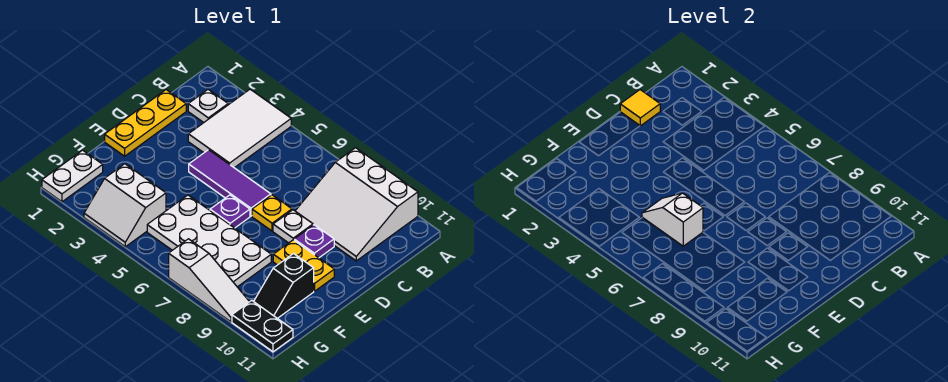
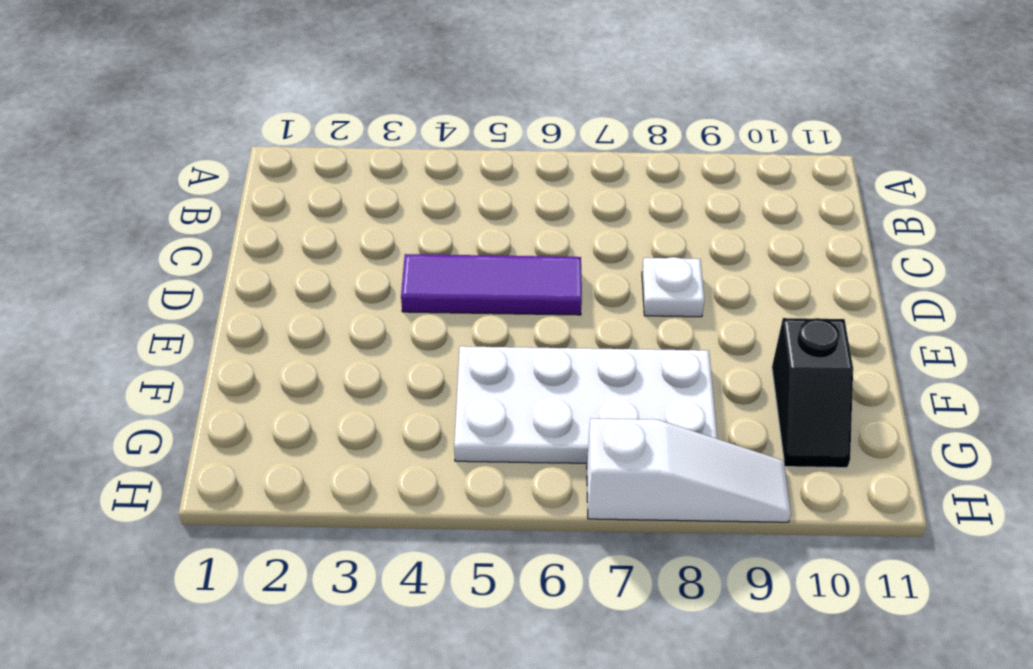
none -> white 2x3 tile [188,89,291,168]
none -> white 3x3 slope [296,148,418,261]
none -> white 1x1 plate [188,90,228,123]

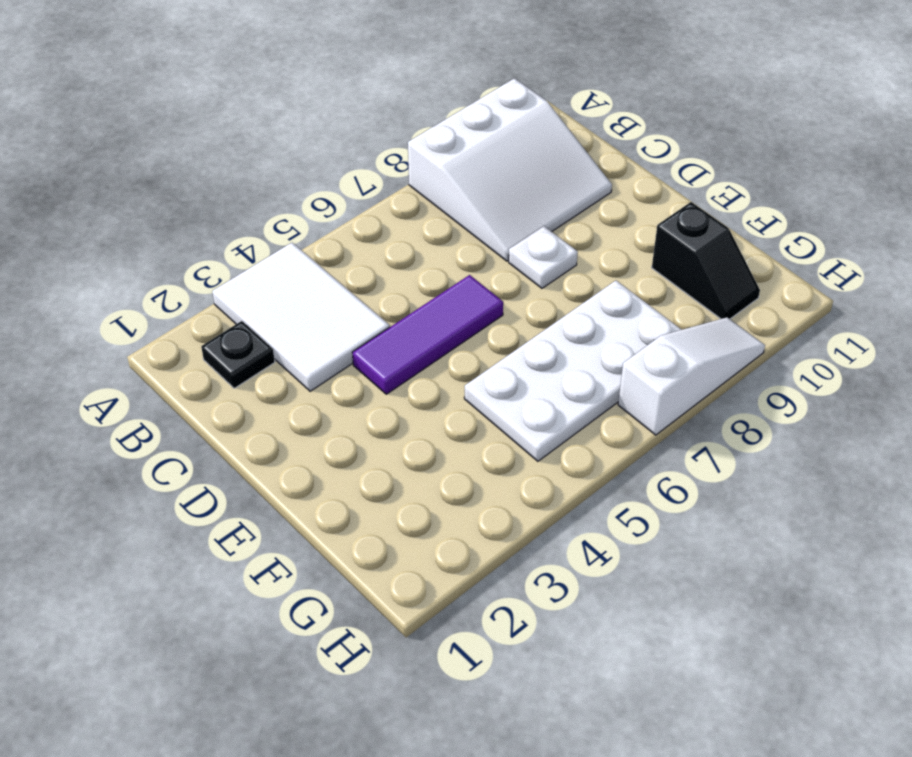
black 1x1 plate [201,321,275,388] -> white 1x1 plate [188,90,228,123]
none -> yellow 1x3 plate [105,90,186,156]
none -> yellow 1x1 plate [252,195,292,231]
none -> purple 1x1 plate [294,225,334,258]

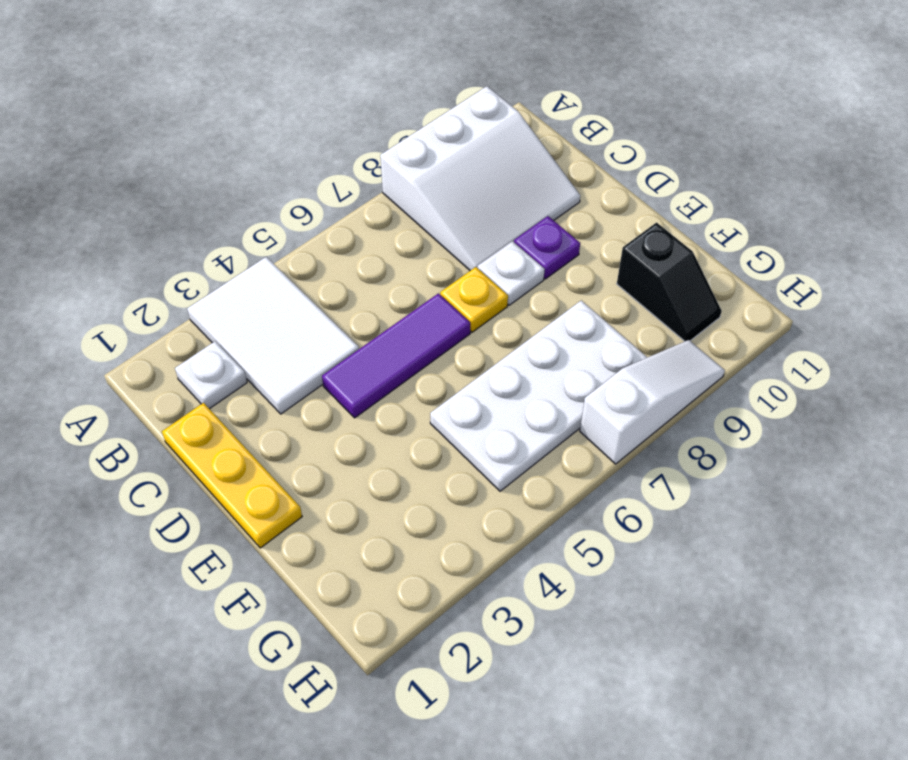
none -> purple 1x1 plate [210,195,250,228]
none -> yellow 1x2 plate [273,240,334,291]
none -> white 1x2 plate [42,150,103,202]

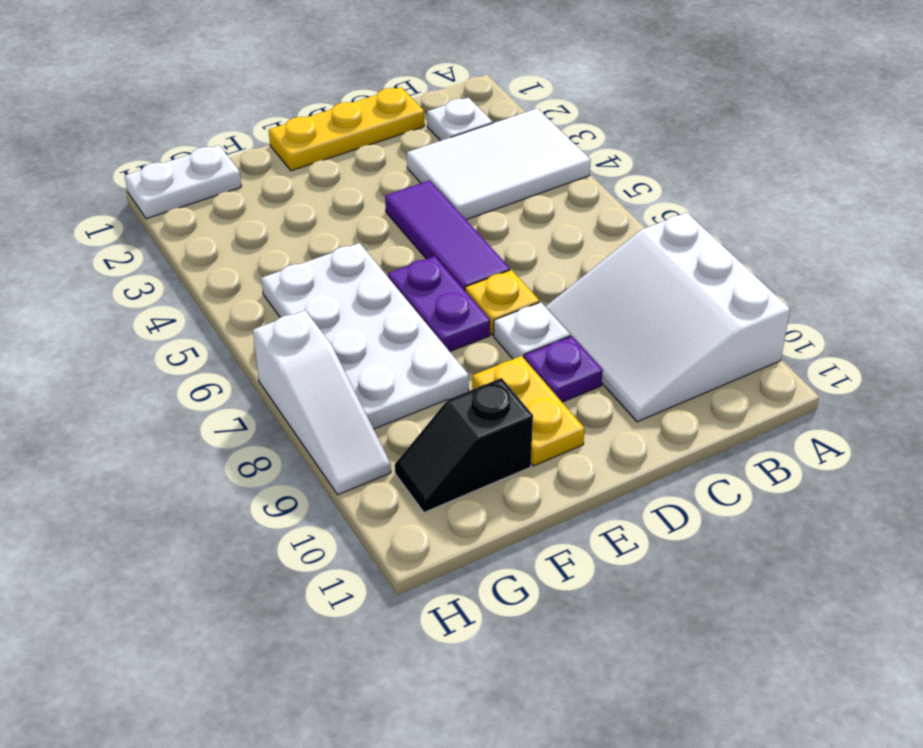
purple 1x2 plate [388,256,490,351] -> purple 1x1 plate [210,195,250,228]
none -> white 2x2 slope [84,164,166,247]
none -> black 1x2 plate [232,300,293,352]
none -> yellow 1x1 tile [620,90,660,126]

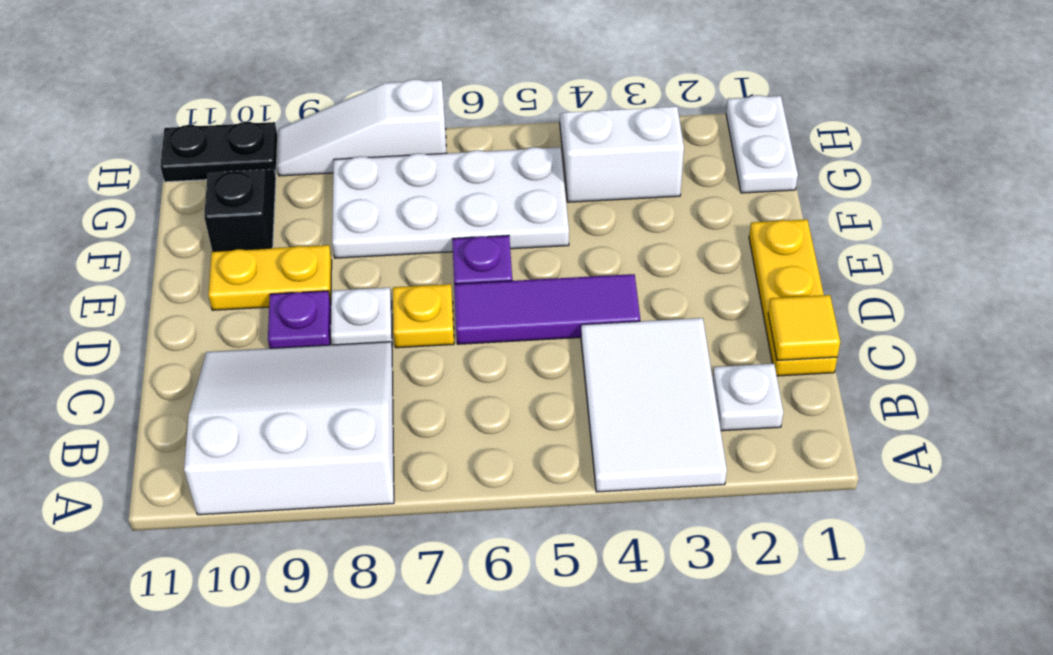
none -> white 1x2 slope [642,193,703,246]

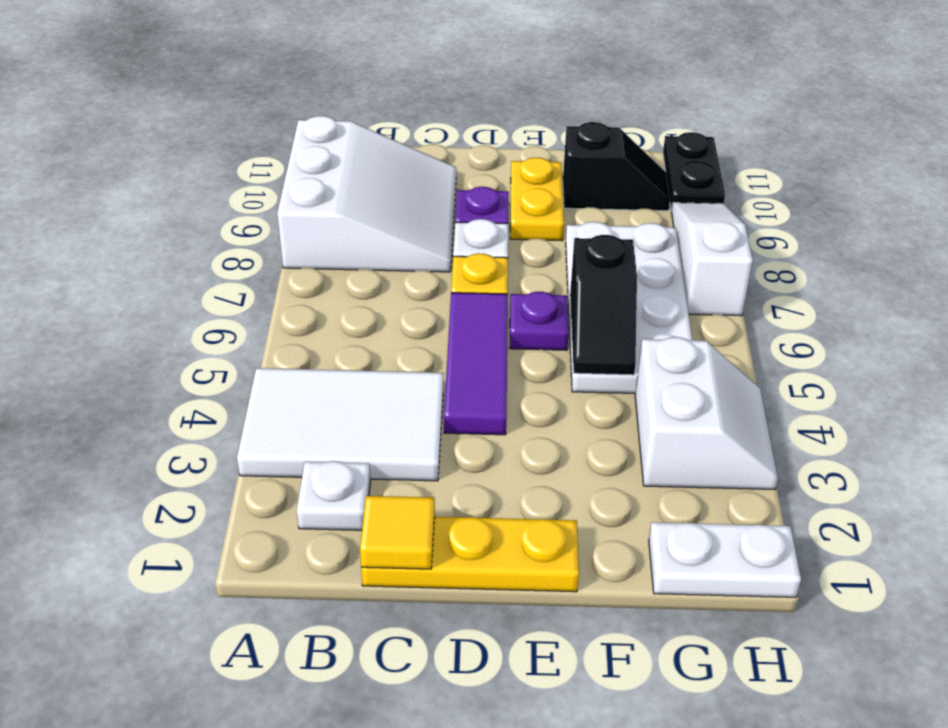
black 1x2 slope [570,235,637,375] -> white 1x2 slope [642,193,703,246]

